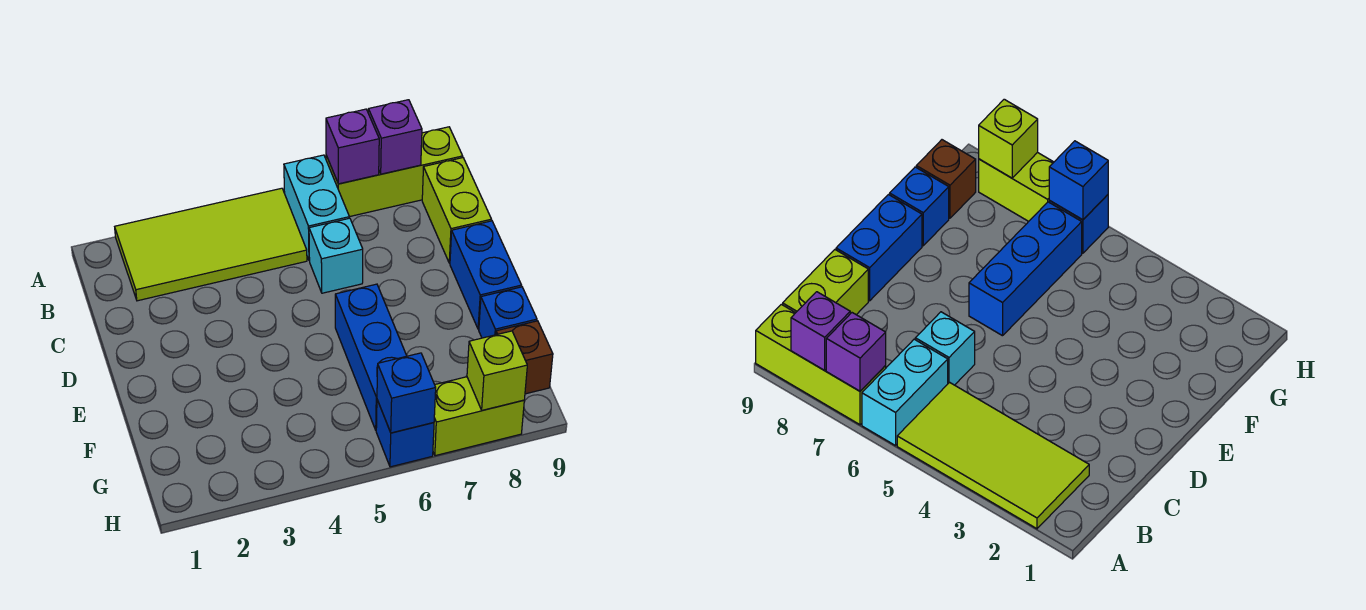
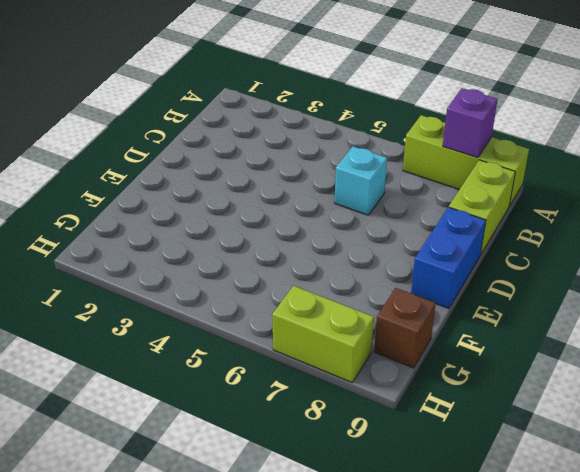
none -> lime 2x4 tile [115,188,307,301]
none -> cyan 1x2 brick [284,155,349,261]
none -> blue 1x3 brick [335,284,407,430]

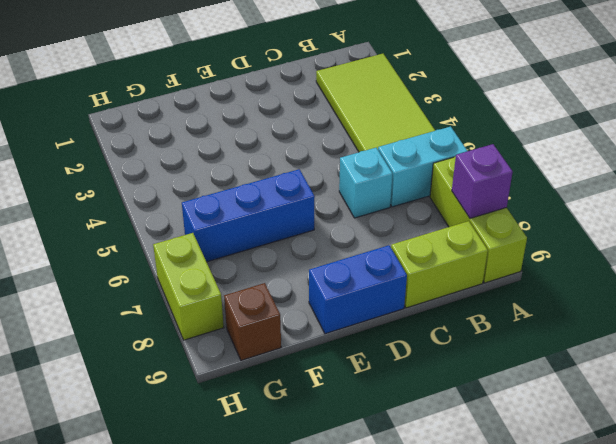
none -> blue 1x1 brick [479,287,537,338]
none -> blue 1x1 brick [376,400,434,467]
none -> purple 1x1 brick [326,109,379,184]

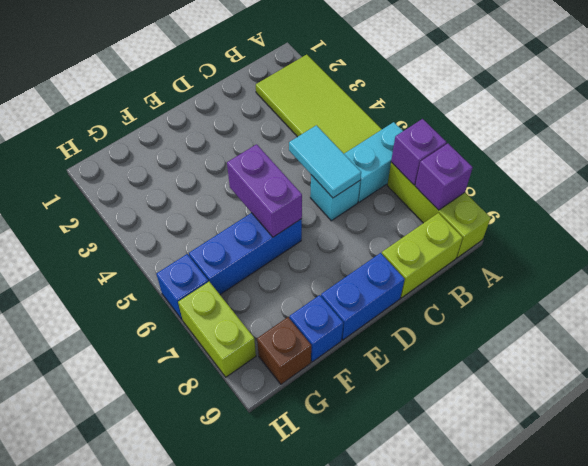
cyan 1x2 tile [289,125,361,198] -> none
purple 1x2 brick [227,144,302,237] -> none
none -> blue 1x1 brick [377,353,436,433]
none -> lime 1x1 brick [467,331,527,410]

